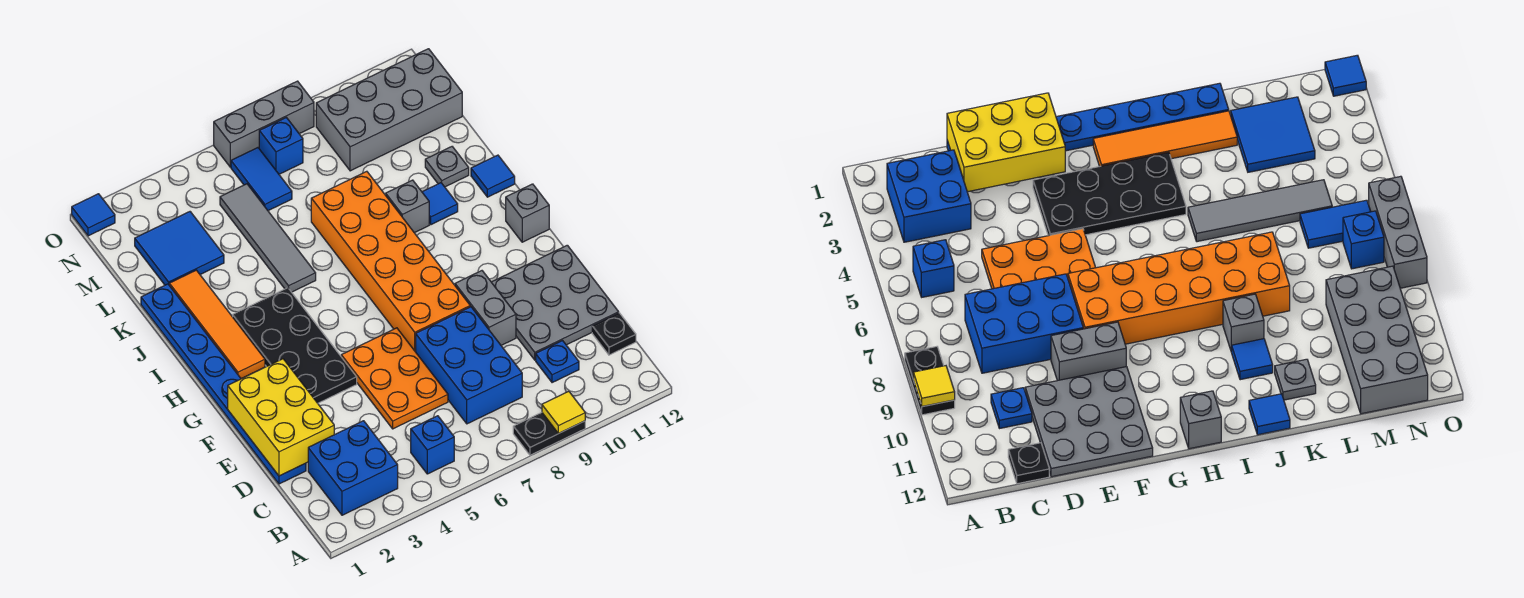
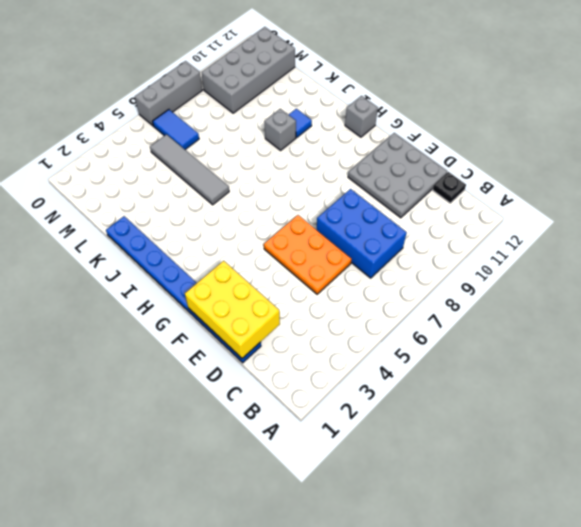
none -> black 1x2 plate [513,413,585,455]
none -> blue 2x2 brick [308,421,398,515]
none -> blue 1x1 brick [411,416,454,474]

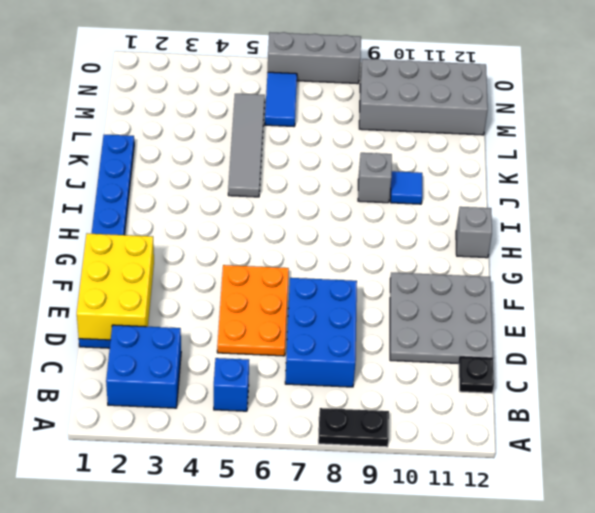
none -> blue 1x1 plate [536,341,579,383]
none -> grey 1x2 brick [455,271,516,345]
none -> black 2x4 plate [233,288,357,403]

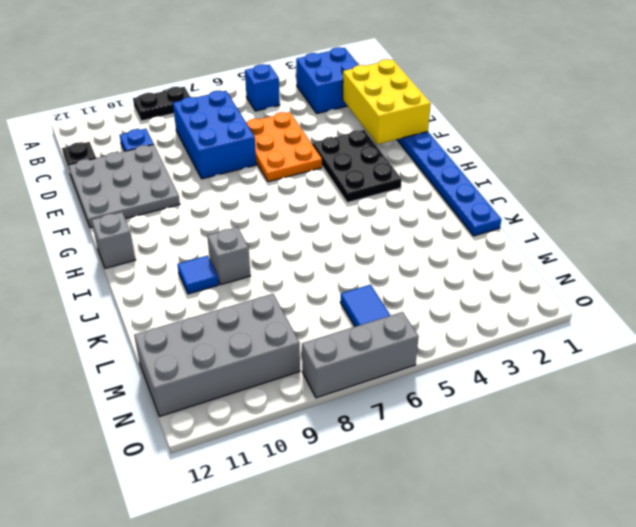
black 2x3 plate [312,130,402,203] -> black 2x4 plate [233,288,357,403]
none -> grey 1x2 brick [455,271,516,345]
none -> orange 2x6 brick [311,171,470,352]
none -> orange 1x4 tile [169,270,265,379]

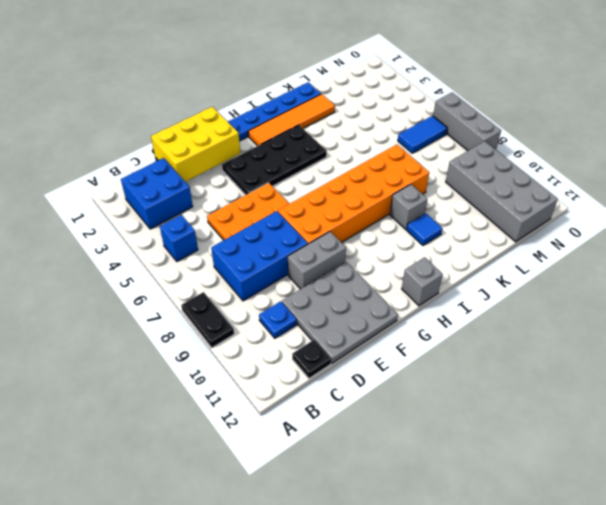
none -> grey 1x4 tile [220,184,316,292]
none -> blue 1x1 tile [471,155,515,197]
none -> grey 1x1 plate [425,147,469,187]

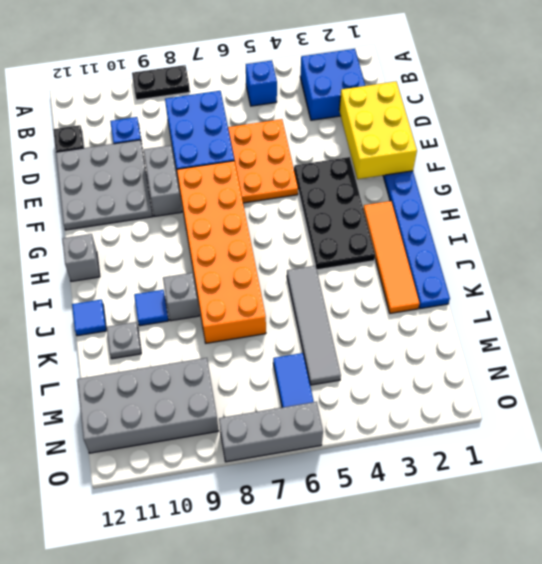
none -> blue 2x2 tile [135,212,224,285]
none -> blue 1x1 brick [259,118,303,174]
none -> blue 1x1 tile [72,194,115,236]

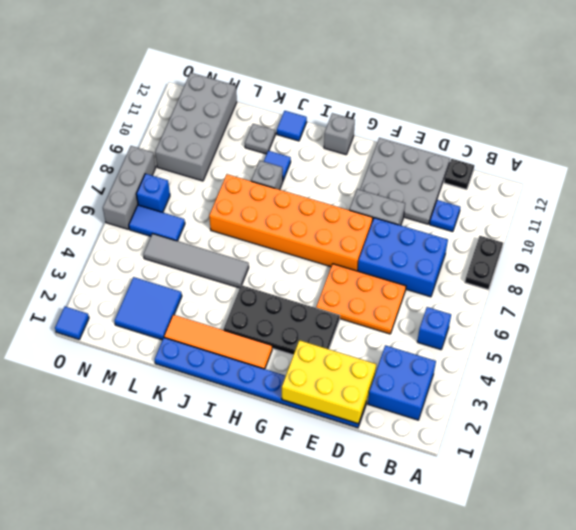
none -> yellow 1x1 tile [542,391,585,434]

